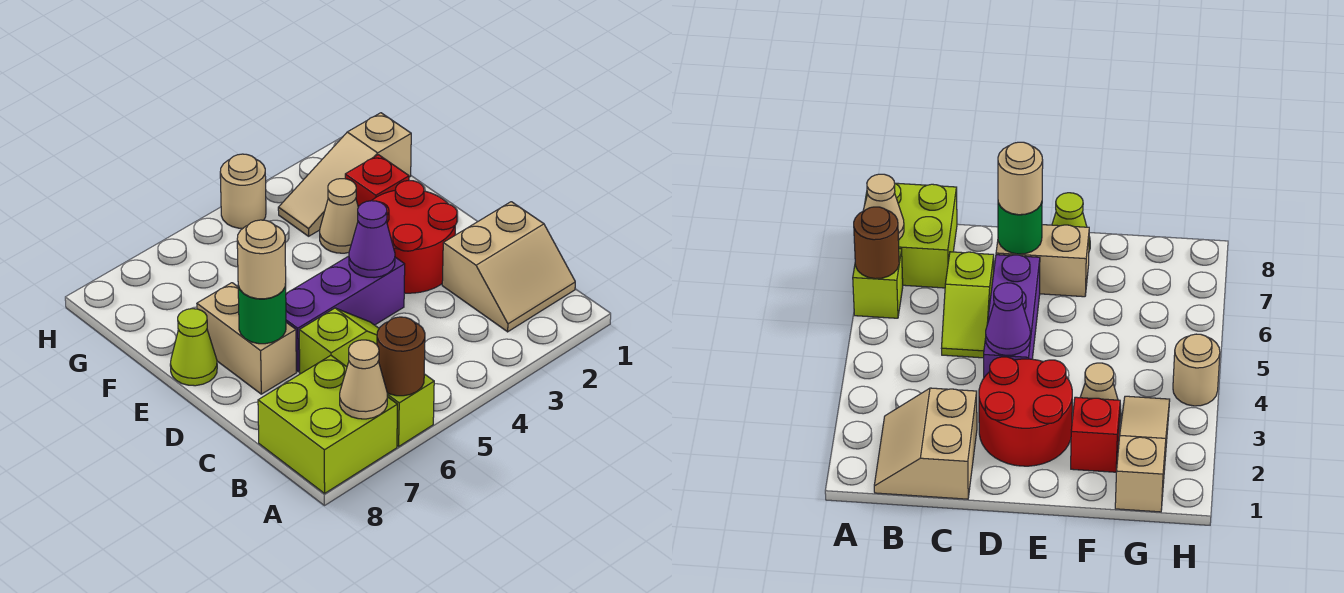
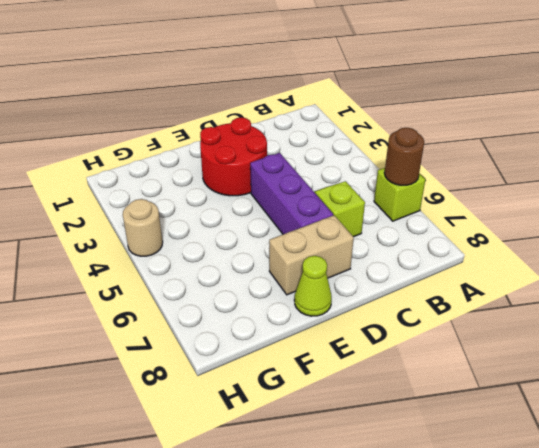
none -> lime 2x2 brick [258,356,397,493]
none -> tan 2x2 slope [442,202,575,332]
none -> red 1x1 brick [345,155,409,207]

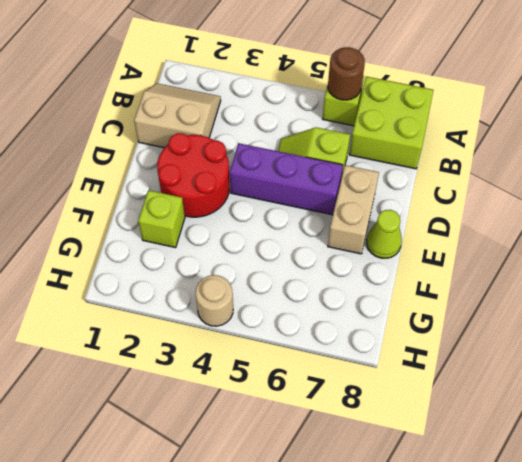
lime 1x1 brick [138,190,185,248] -> red 1x1 brick [345,155,409,207]
none -> tan 1x1 cone [320,179,358,253]
none -> tan 1x3 slope [278,113,411,236]
none -> tan 1x1 cone [340,340,387,419]

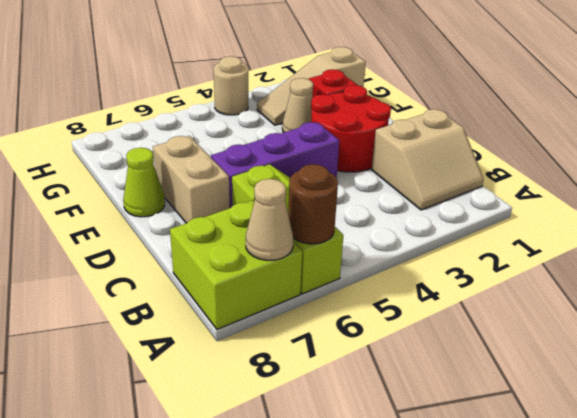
none -> purple 1x1 cone [349,201,395,278]
none -> green 1x1 round brick [238,284,286,344]
none -> tan 1x1 round brick [237,220,286,299]

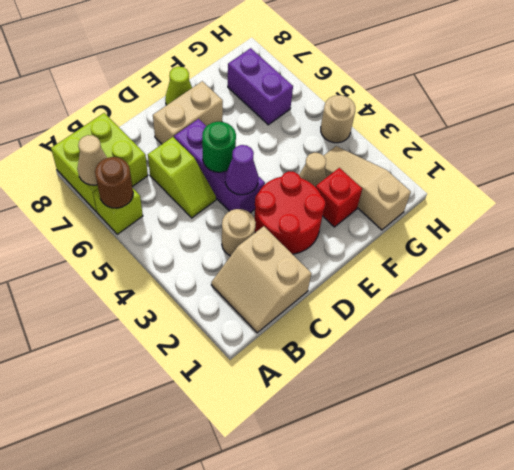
tan 1x1 round brick [222,209,256,256] -> tan 1x1 round brick moved to [237,220,286,299]
green 1x1 round brick [202,122,236,172] -> green 1x1 round brick moved to [238,284,286,344]
purple 1x2 brick [228,48,293,125] -> none

